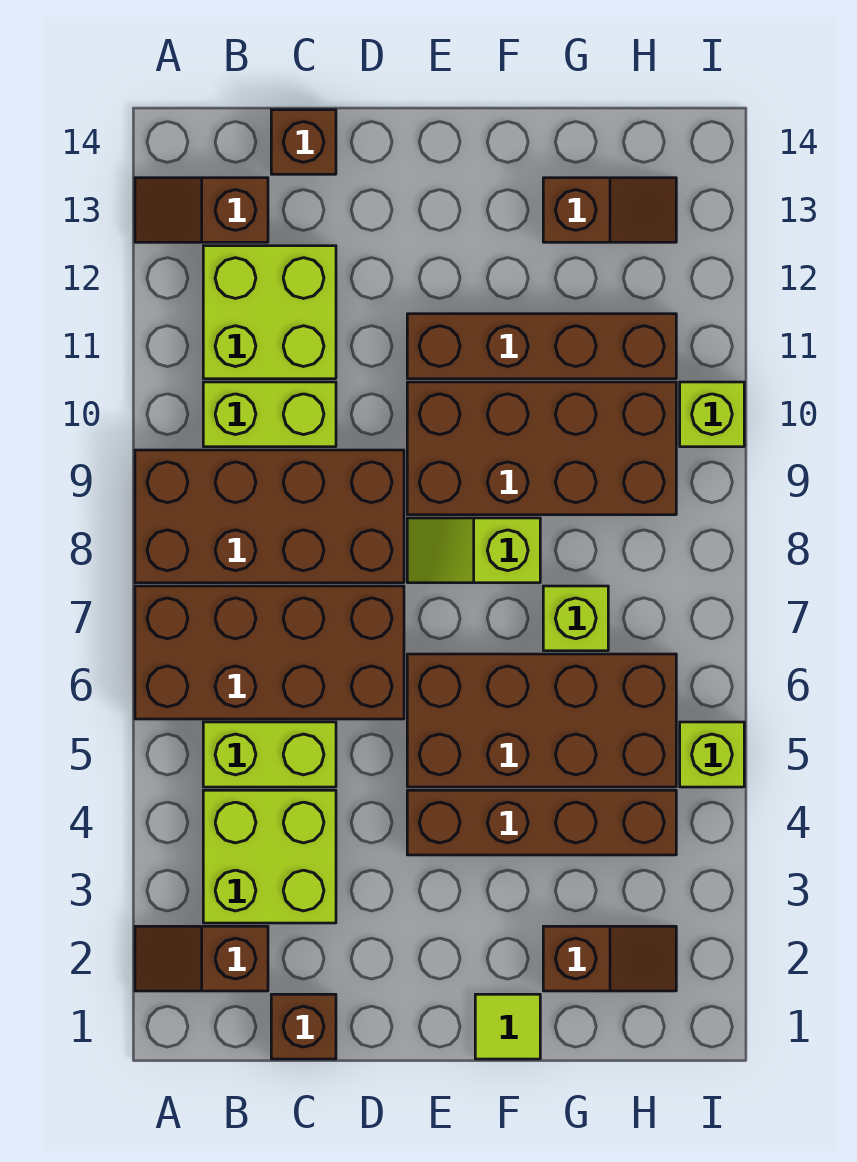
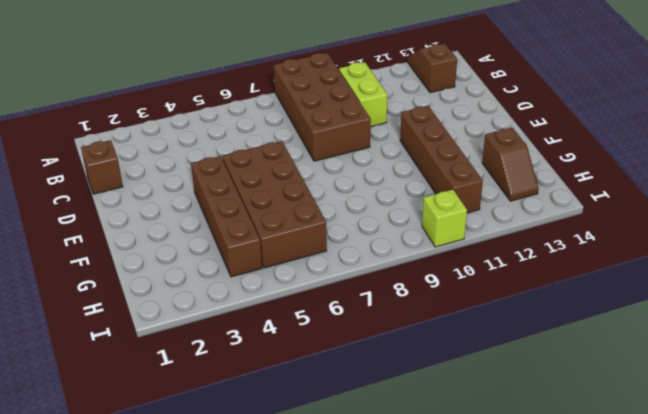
none -> brown 1x2 slope [135,926,268,991]
none -> brown 2x4 brick [135,586,404,719]
none -> lime 2x2 brick [203,790,336,923]

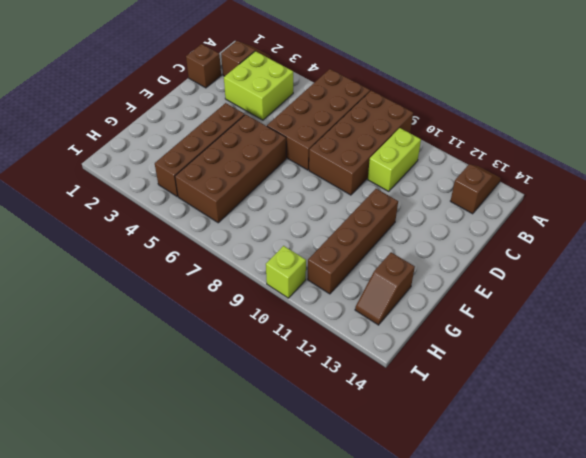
none -> lime 1x2 brick [203,722,336,787]
none -> lime 2x2 brick [203,246,336,379]
none -> brown 1x1 brick [271,110,336,174]

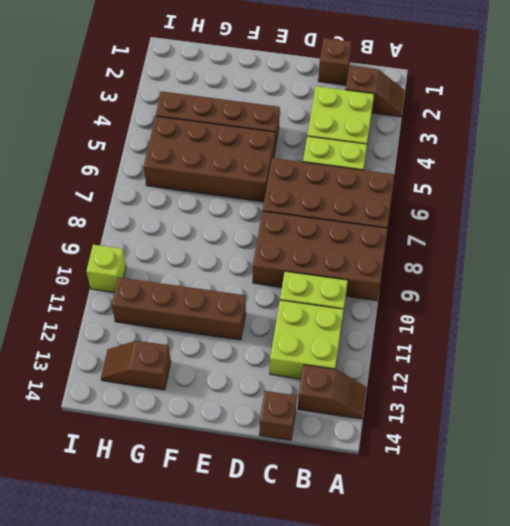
none -> lime 1x2 slope [407,518,540,583]
none -> brown 2x4 brick [407,382,676,515]
none -> lime 1x1 tile [475,994,540,1059]

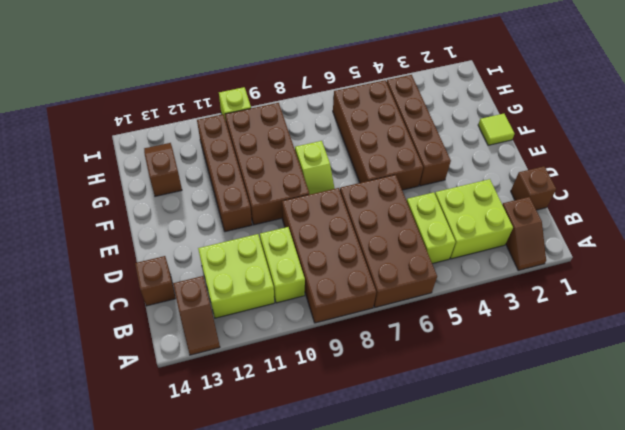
none -> brown 1x2 slope [543,926,676,991]
none -> lime 1x1 brick [543,586,608,651]
none -> lime 1x1 brick [680,722,744,787]

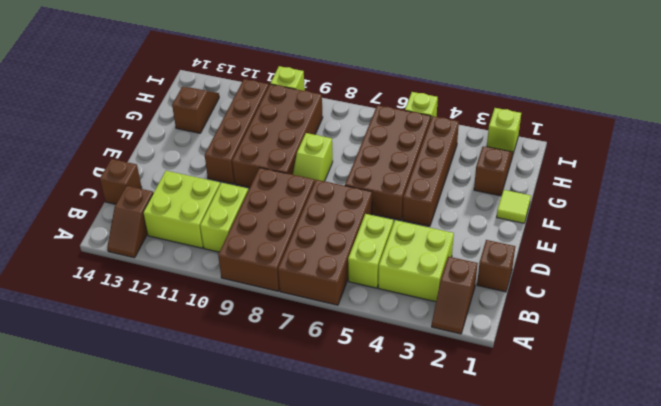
lime 1x1 brick [487,108,521,153] -> lime 1x1 brick moved to [543,586,608,651]

